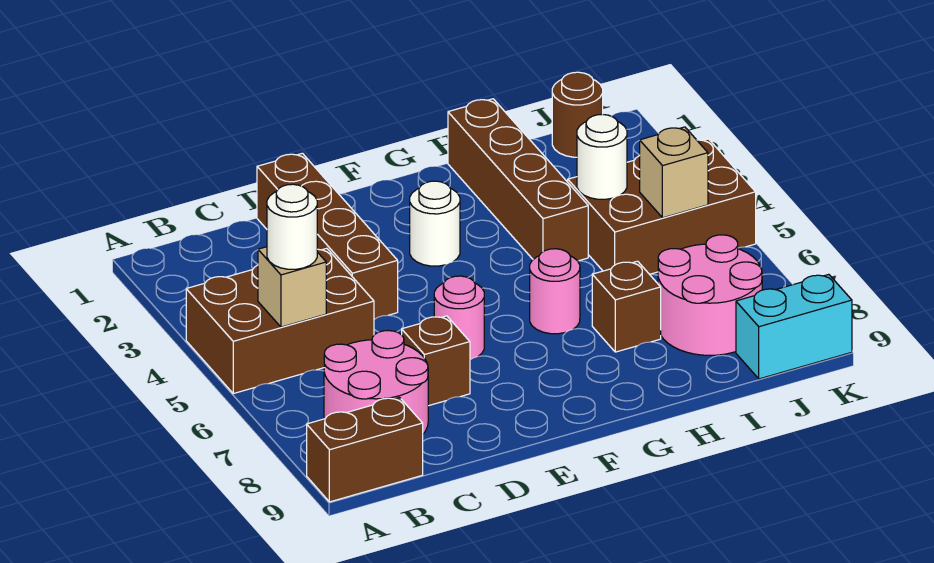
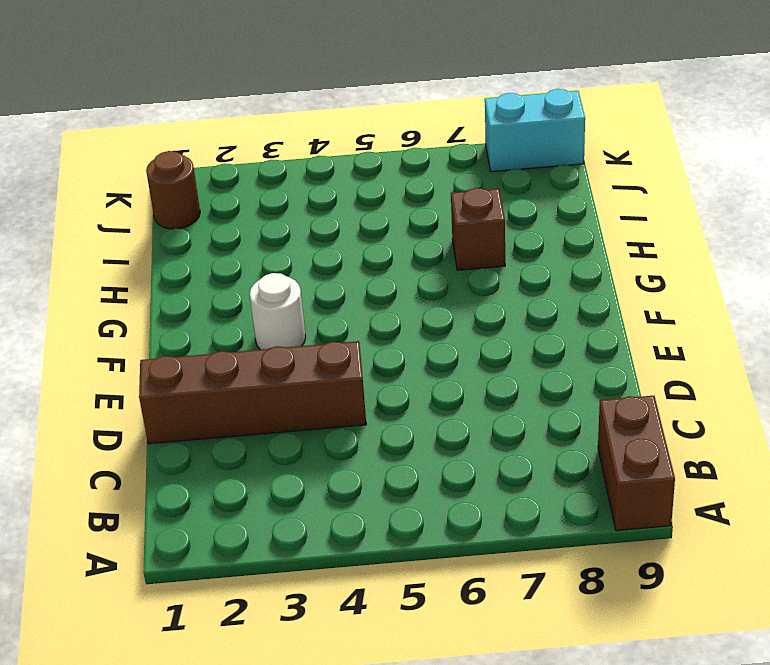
cyan 1x2 brick [485,89,585,172] -> cyan 1x2 brick turned to [736,274,852,379]
none -> brown 2x3 brick [186,248,374,394]
none -> pink 2x2 round brick [324,331,428,434]
none -> brown 1x1 brick [402,316,470,406]

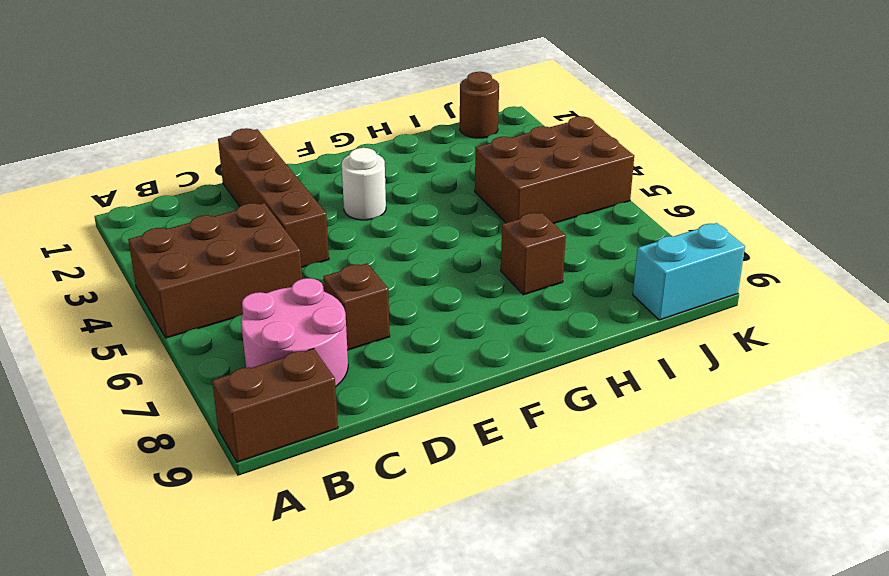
none -> pink 1x1 round brick [434,276,484,360]
none -> pink 1x1 round brick [530,249,580,334]
none -> brown 1x4 brick [448,99,588,261]

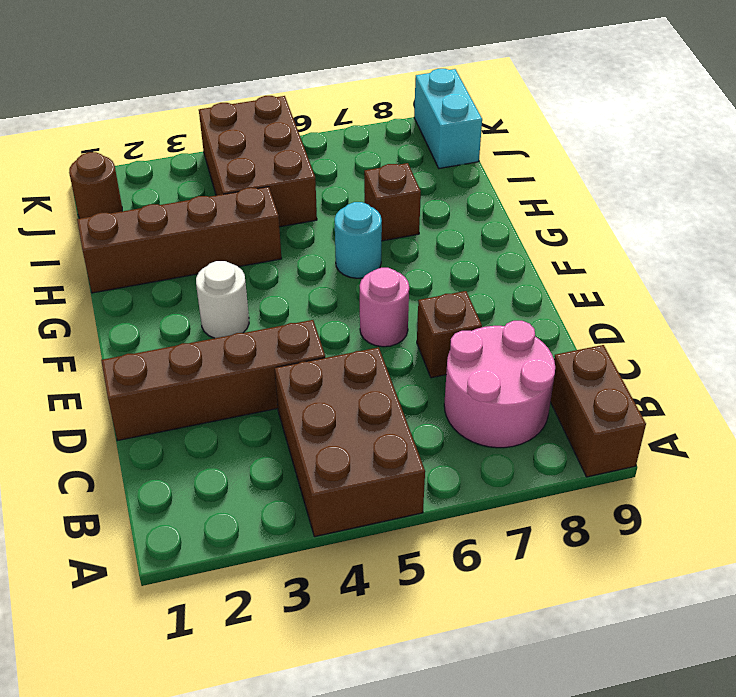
cyan 1x1 round brick [335,202,382,278] -> pink 1x1 round brick [530,249,580,334]
none -> pink 2x2 round brick [658,235,762,355]
none -> tan 1x1 brick [258,247,326,327]
none -> white 1x1 round brick [577,114,627,199]

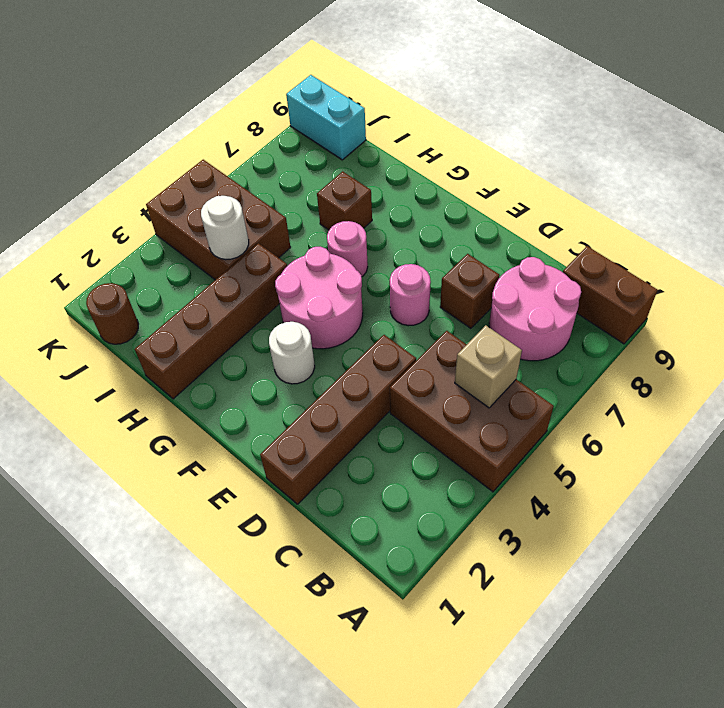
pink 2x2 round brick [275,247,363,349] -> pink 2x2 round brick moved to [658,235,762,355]
none -> tan 1x1 brick [640,127,708,218]
none -> white 1x1 round brick [267,184,317,269]

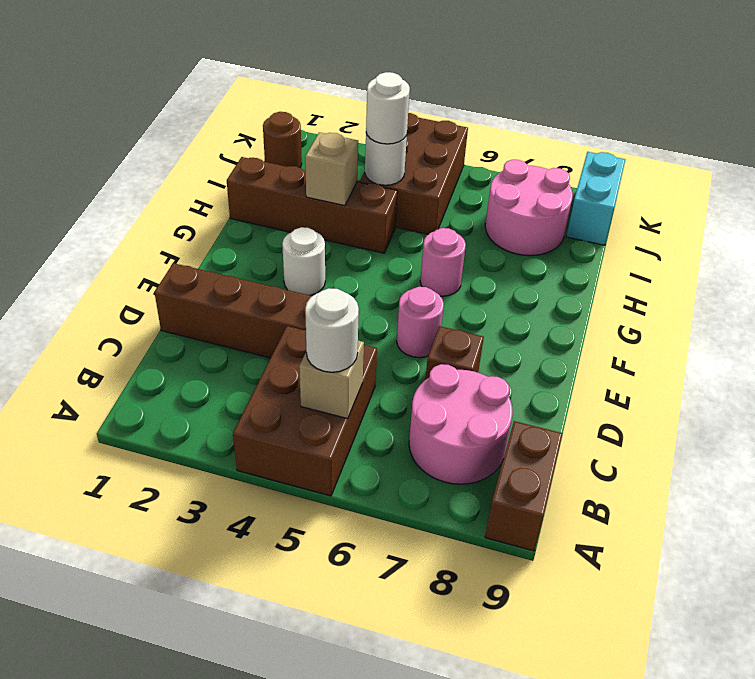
tan 1x1 brick [305,132,358,206] -> tan 1x1 brick moved to [640,127,708,218]
white 1x1 round brick [366,72,410,144] -> none
none -> brown 1x1 brick [592,261,661,352]

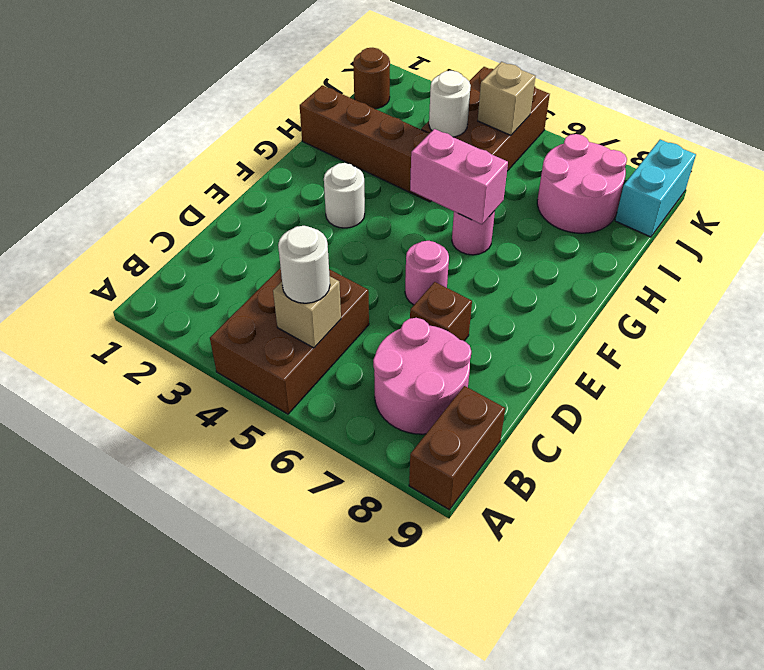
pink 1x2 brick [410,129,508,224] -> none
none -> brown 1x4 brick [257,153,398,319]
none -> brown 1x1 brick [592,261,661,352]

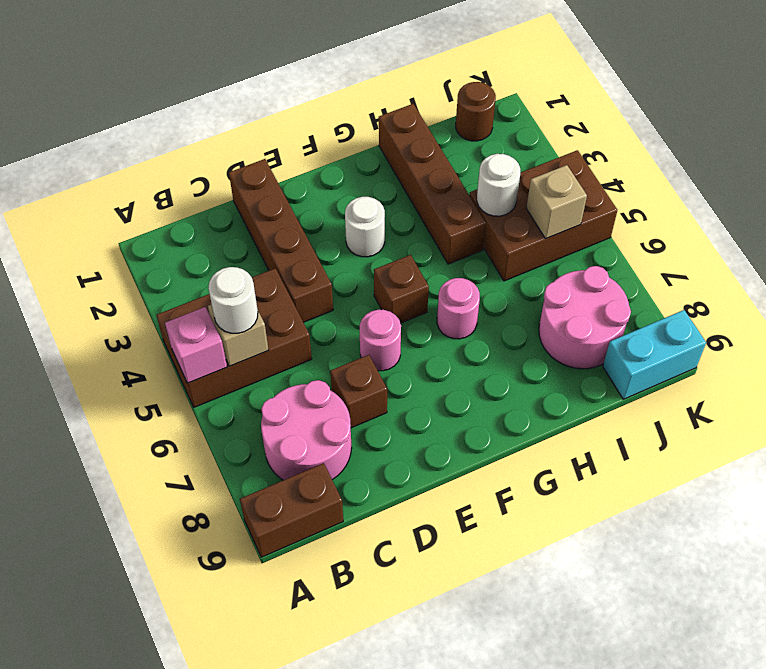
pink 1x1 brick [165,307,227,383] -> none
brown 1x1 brick [374,255,429,323] -> brown 1x1 brick moved to [592,261,661,352]

